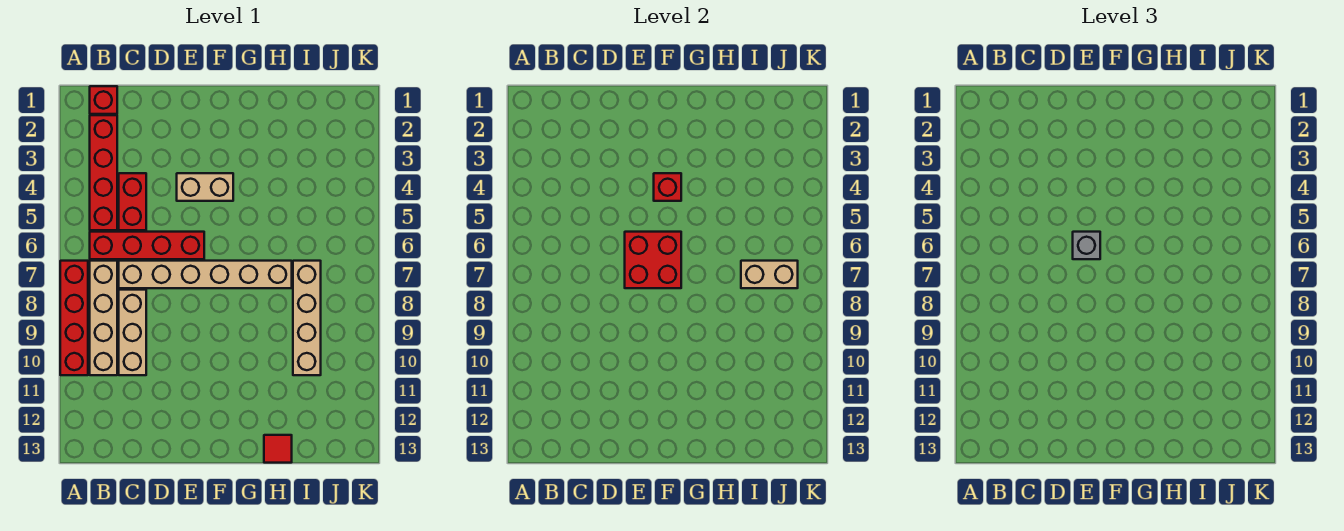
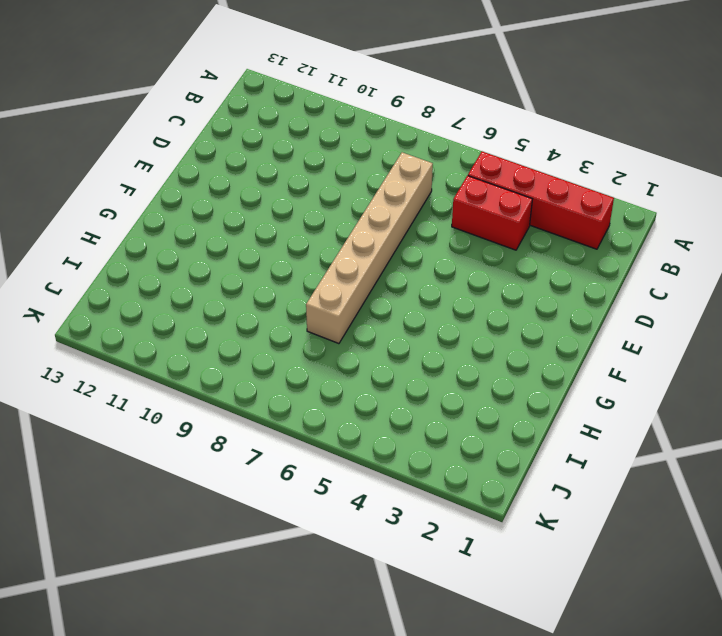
none -> red 1x4 brick [60,261,88,375]
none -> red 1x1 brick [90,86,117,114]
none -> red 1x4 brick [90,232,204,259]

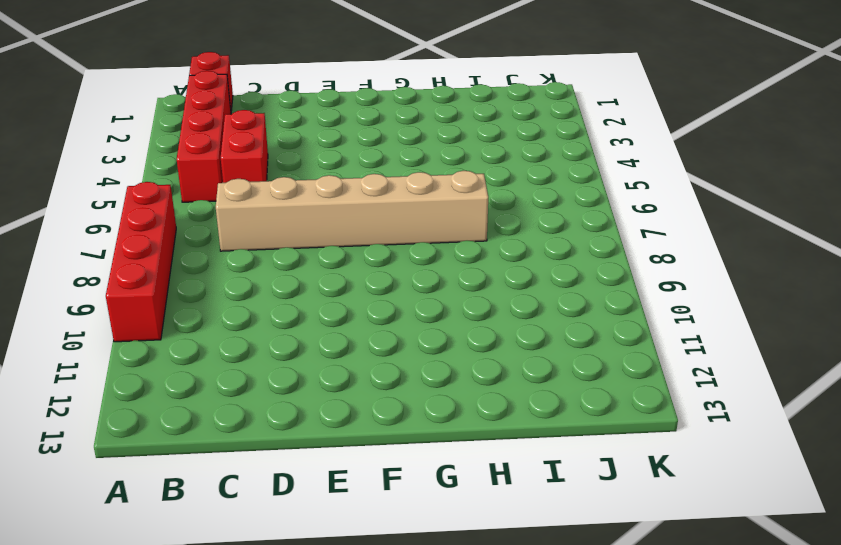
none -> red 1x4 brick [90,232,204,259]
none -> tan 1x4 brick [90,261,117,375]
none -> tan 1x3 brick [119,290,146,375]

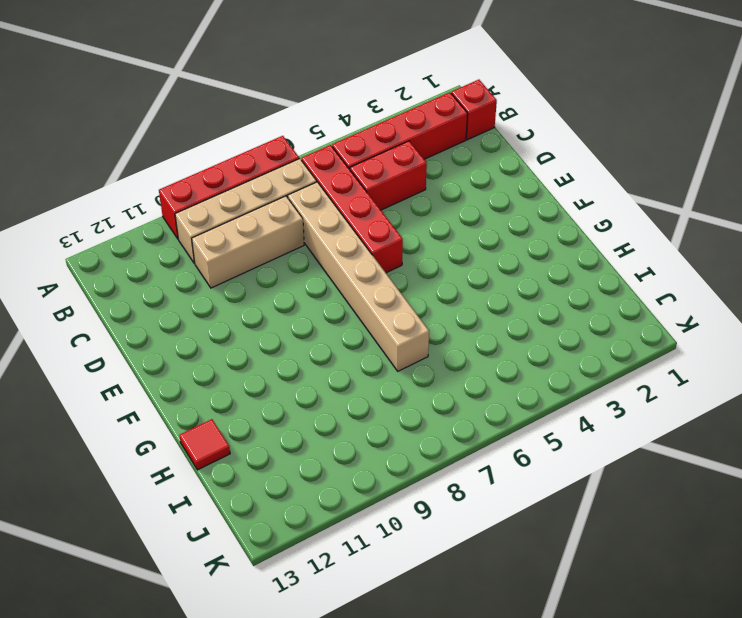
none -> tan 1x2 brick [177,173,233,201]
none -> tan 1x4 brick [293,261,321,375]
none -> red 2x2 brick [625,232,681,288]

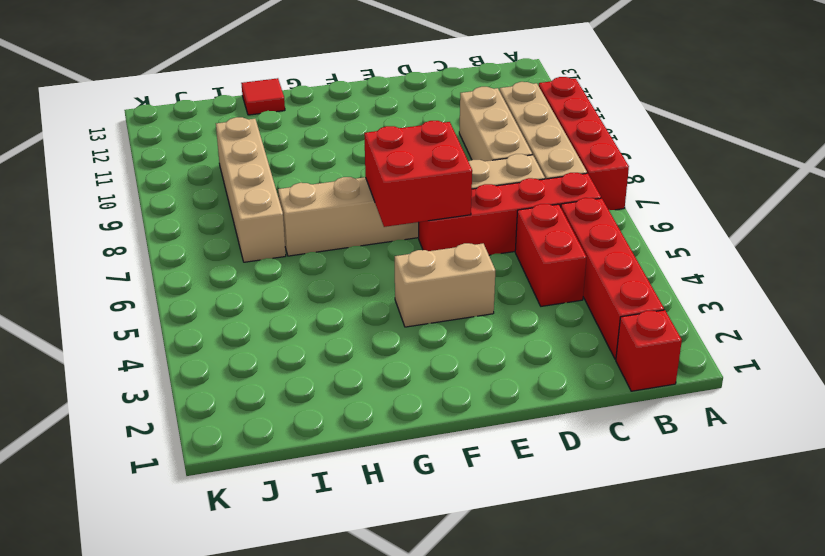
none -> red 1x1 brick [654,173,681,201]
none -> tan 1x2 brick [741,261,798,288]
none -> grey 1x1 brick [1073,232,1100,259]

